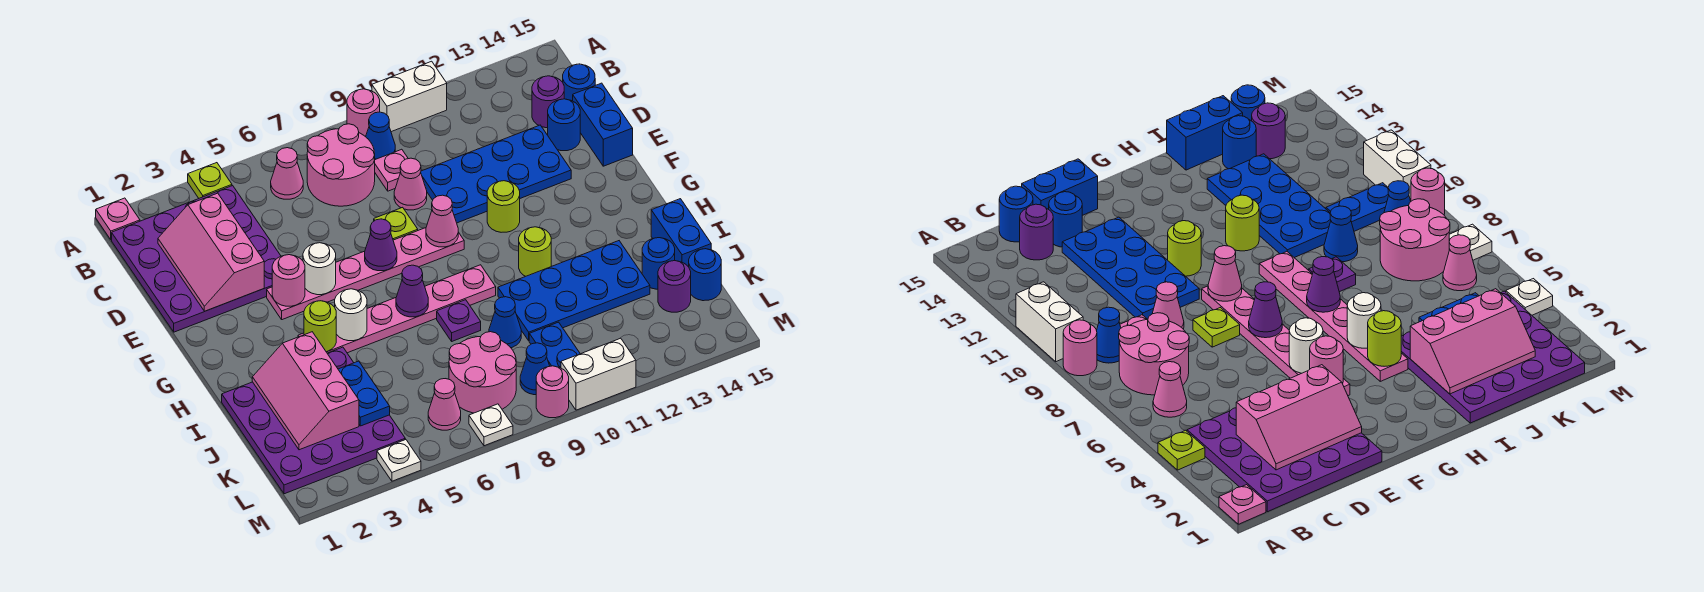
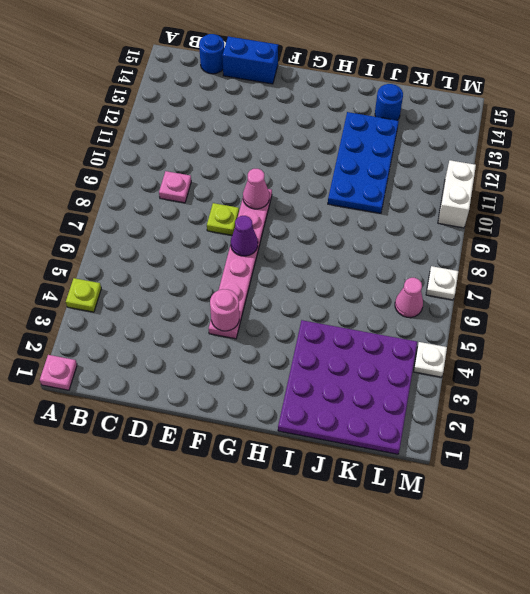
none -> pink 1x1 round brick [347,89,380,137]
none -> white 1x2 brick [372,61,447,132]
none -> purple 4x4 plate [112,186,281,332]
none -> pink 1x1 cone [271,148,303,199]

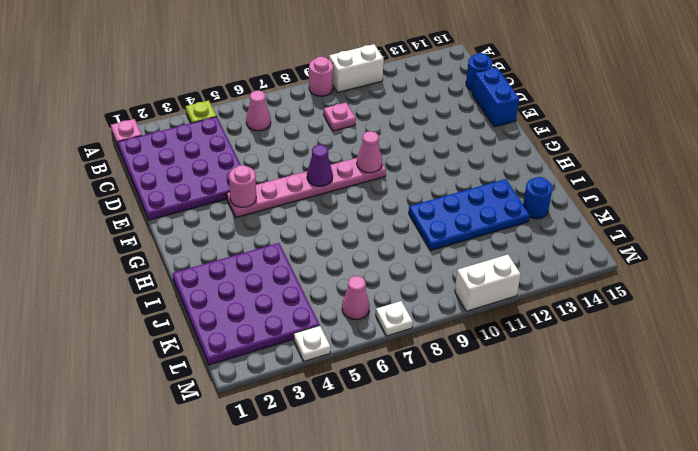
none -> pink 2x2 round brick [307,124,375,206]
none -> blue 1x1 cone [366,112,395,160]
none -> purple 1x1 round brick [532,76,564,128]
none -> pink 1x1 cone [394,158,427,210]

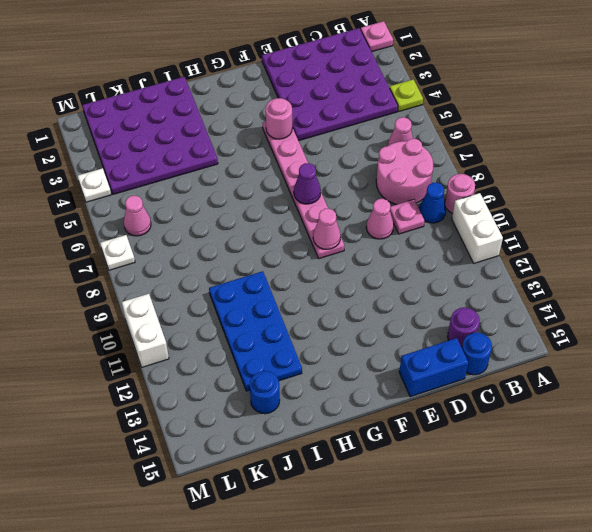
none -> blue 2x4 plate [421,125,571,223]
none -> blue 1x1 round brick [548,99,580,151]
none -> lime 1x1 plate [374,207,418,240]
none -> lime 1x1 round brick [487,181,520,232]

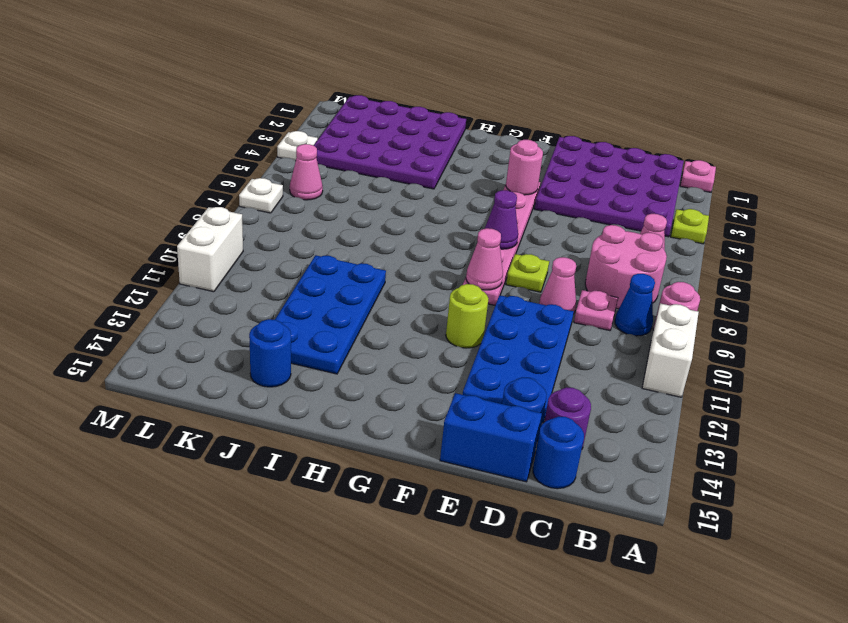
none -> pink 1x6 plate [298,265,496,353]
none -> lime 1x1 round brick [519,227,551,276]
none -> purple 1x1 plate [437,300,481,341]
none -> blue 1x2 brick [651,199,711,267]

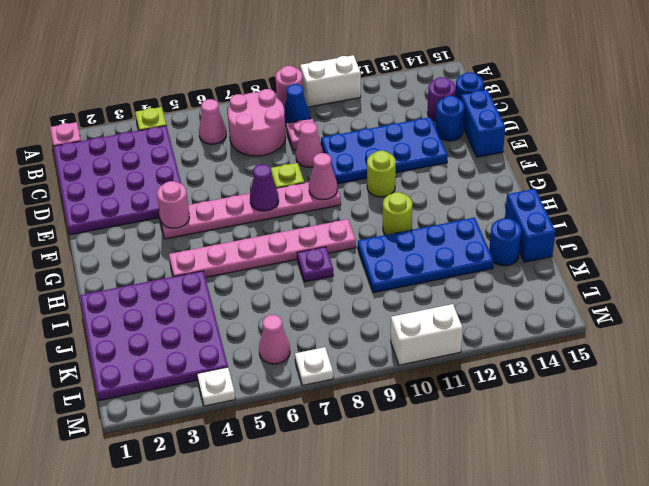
none -> blue 1x1 cone [489,297,521,348]
none -> pink 2x2 round brick [449,332,516,413]
none -> blue 1x2 plate [529,322,580,368]
none -> purple 1x1 round brick [658,261,691,312]

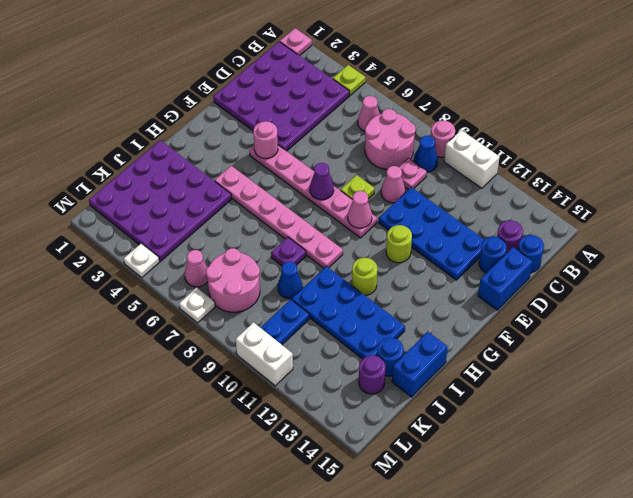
none -> blue 1x1 round brick [689,249,721,301]
none -> blue 1x1 cone [520,343,549,395]
none -> pink 1x1 round brick [536,366,569,418]
none -> pink 2x3 slope [158,193,264,311]

